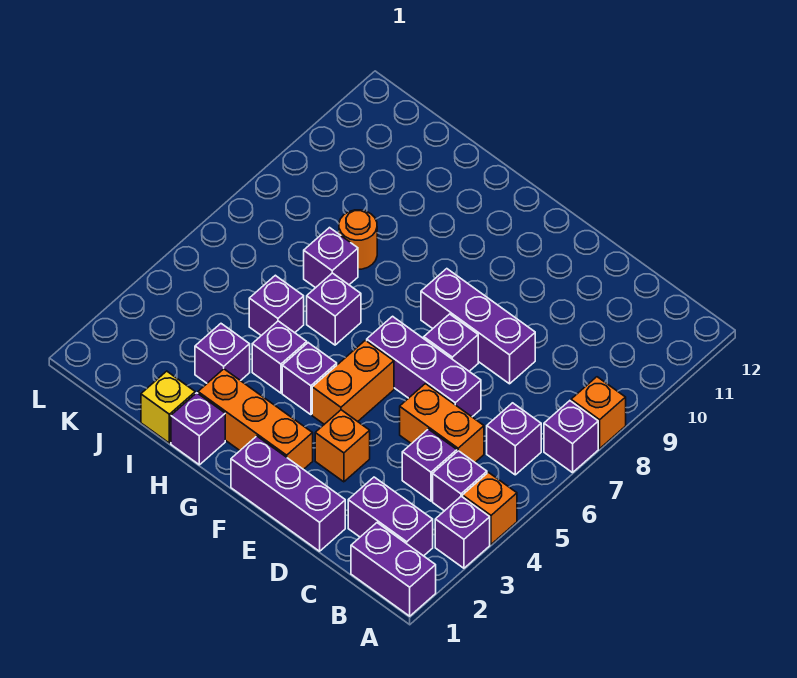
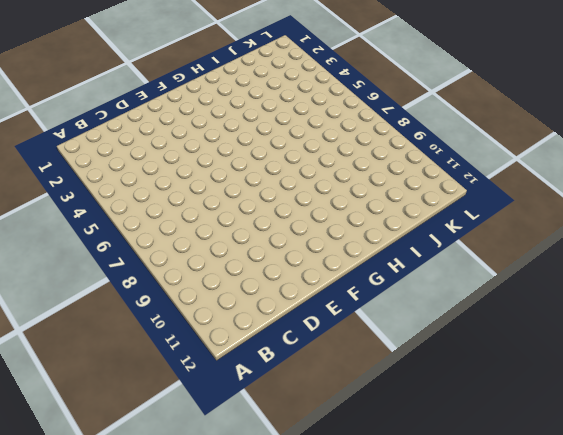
none -> purple 1x2 brick [351,523,436,616]
none -> purple 1x1 brick [435,496,490,568]
none -> orange 1x1 brick [463,472,517,544]

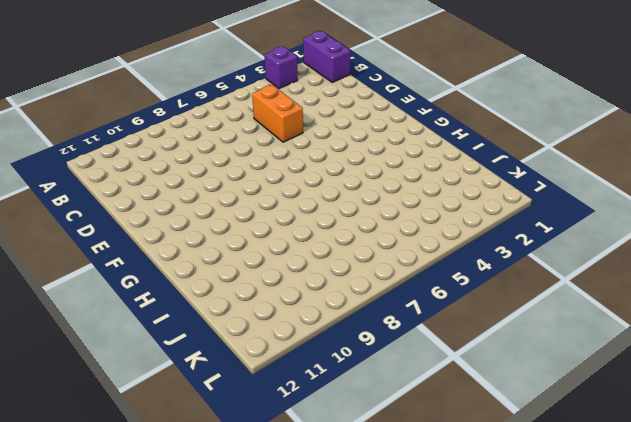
none -> orange 1x1 brick [463,472,517,544]
none -> purple 1x1 brick [544,401,598,473]
none -> orange 1x1 brick [571,377,626,449]

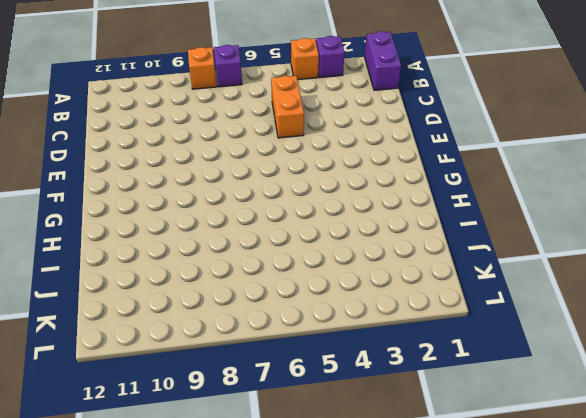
none -> purple 1x2 brick [348,477,433,556]
none -> purple 1x1 brick [433,451,487,511]
none -> purple 1x1 brick [487,403,541,475]

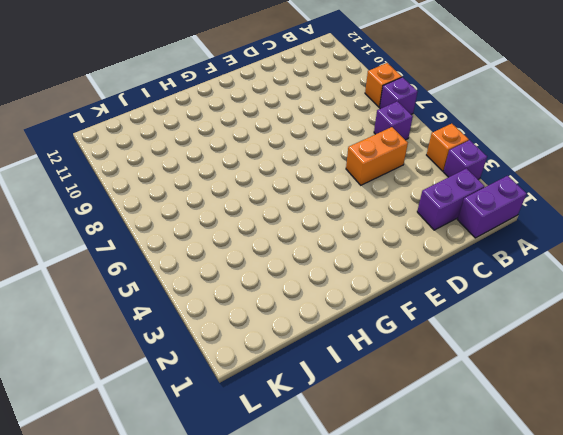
none -> purple 1x1 brick [433,451,487,511]
none -> purple 1x1 brick [402,429,457,501]
none -> purple 1x3 brick [231,436,345,551]

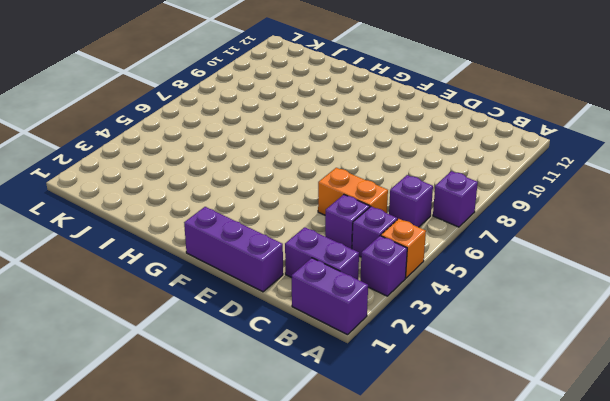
none -> orange 1x1 brick [571,377,626,449]
none -> purple 1x3 brick [367,316,481,417]
none -> purple 1x3 brick [421,269,535,384]

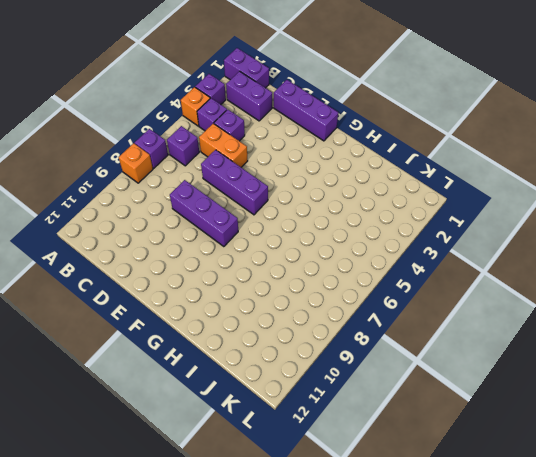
none -> orange 1x1 brick [315,410,370,482]
none -> purple 1x1 brick [424,314,478,371]
none -> orange 1x3 brick [198,369,313,470]

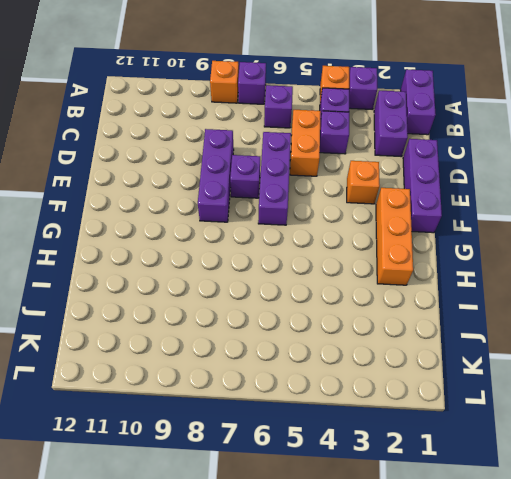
none -> orange 1x2 brick [312,340,394,424]
none -> purple 1x1 brick [282,343,337,415]
none -> purple 1x1 brick [171,393,225,465]

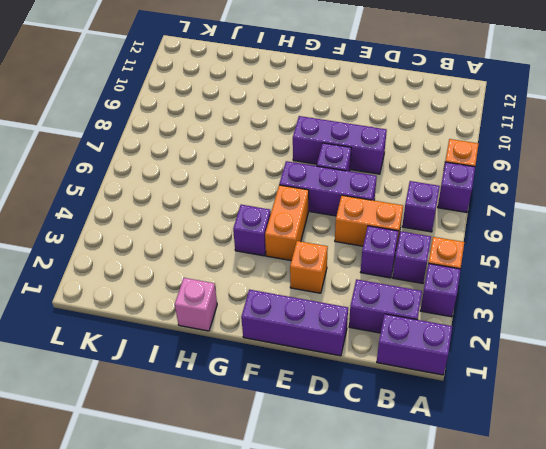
pink 1x1 brick [175,278,217,331] -> purple 1x1 brick [171,393,225,465]
none -> orange 1x3 brick [198,369,313,470]
none -> purple 1x1 brick [252,321,307,393]
none -> purple 1x1 brick [307,273,361,345]

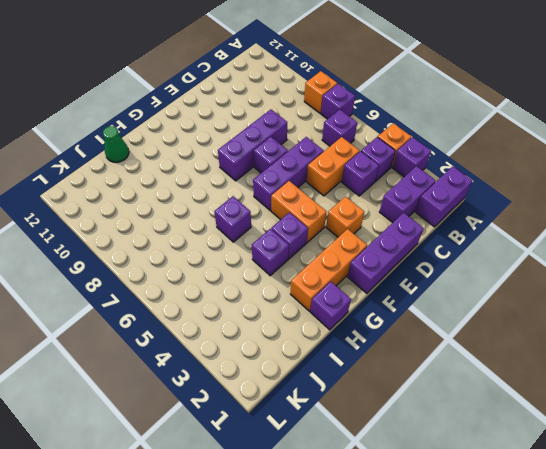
green 1x1 cone [103,126,129,162] -> none
none -> yellow 1x1 brick [141,371,195,443]
none -> purple 1x1 brick [195,324,250,383]
none -> purple 1x1 brick [249,275,304,336]

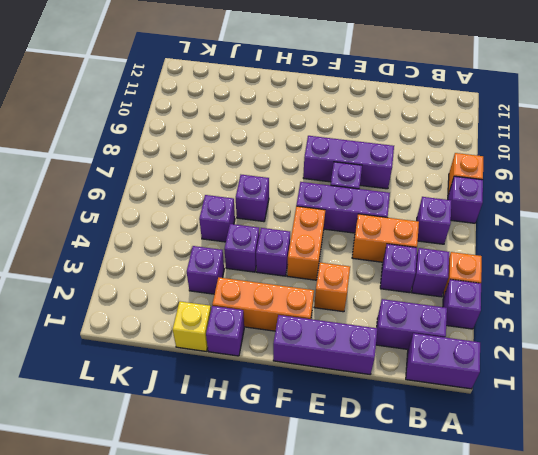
none -> purple 1x1 brick [304,228,358,288]
none -> orange 1x1 round brick [339,210,377,269]

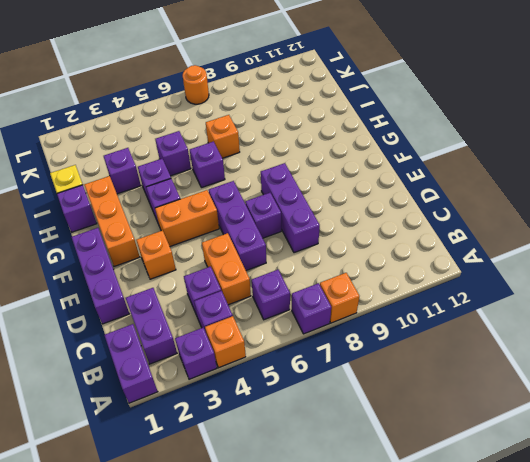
orange 1x1 brick [206,115,240,158] -> purple 1x1 brick [304,228,358,288]
orange 1x1 round brick [183,65,209,104] -> orange 1x1 round brick moved to [339,210,377,269]

